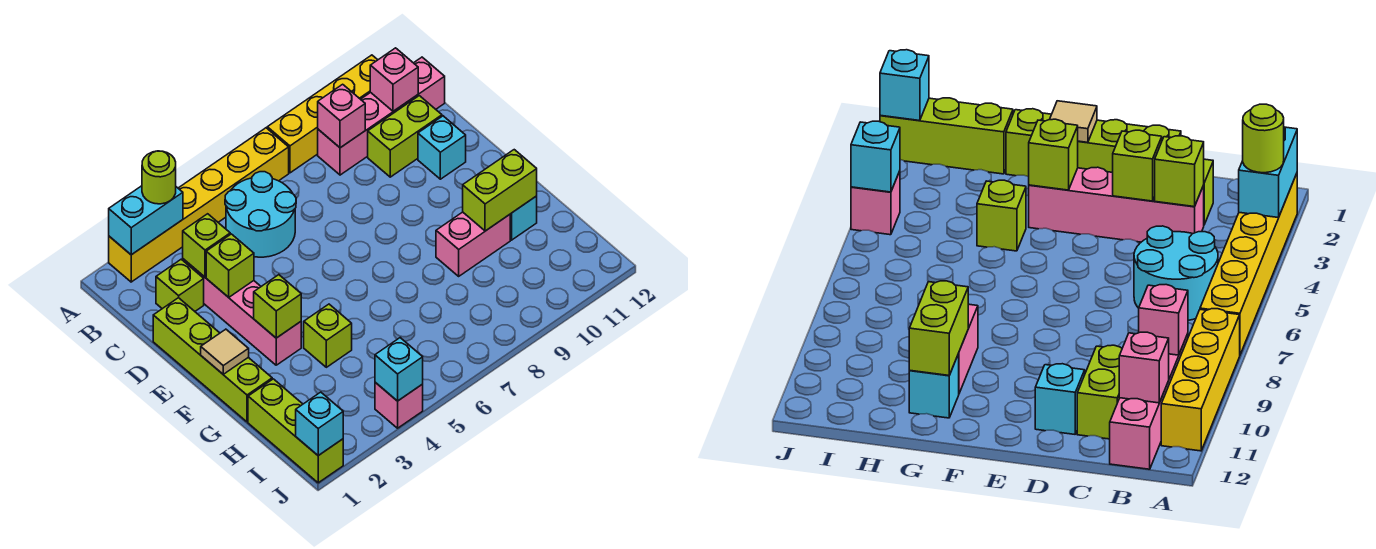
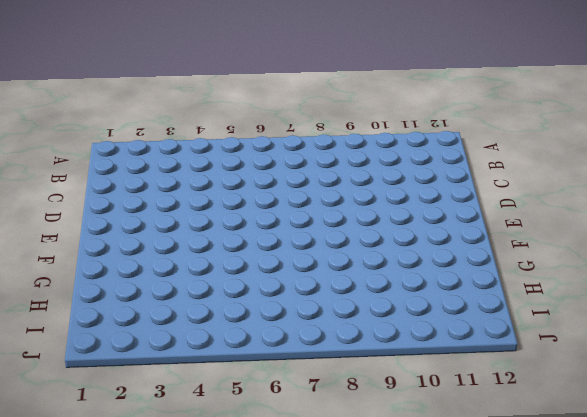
none -> yellow 1x6 brick [109,128,289,282]
none -> yellow 1x4 brick [267,55,377,173]
none -> cyan 2x2 round brick [225,172,296,257]

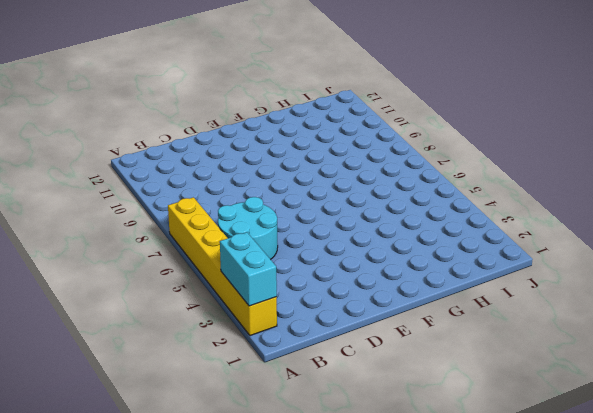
none -> yellow 1x4 brick [267,55,377,173]
none -> pink 1x4 brick [318,57,445,175]
none -> lime 1x1 brick [156,259,204,311]

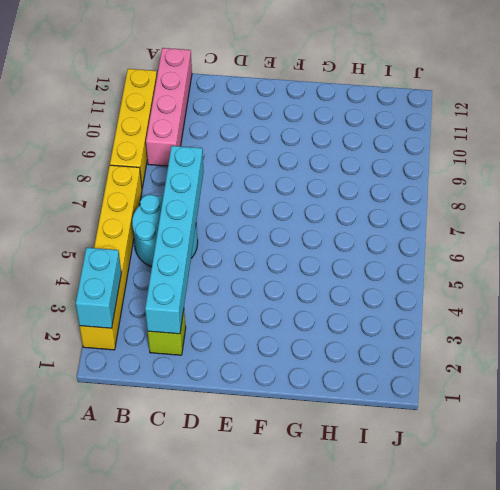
cyan 1x6 brick [145,146,204,334] -> lime 1x1 brick [183,214,230,277]
none -> pink 1x4 brick [183,259,301,365]
none -> lime 1x2 brick [368,96,442,177]
none -> lime 1x4 brick [153,298,272,422]

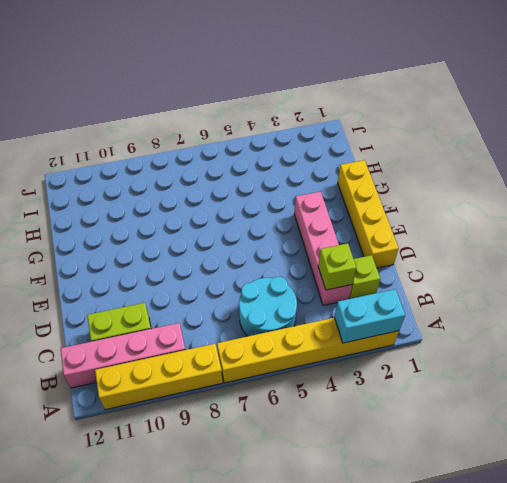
yellow 1x4 brick [338,160,399,268] -> lime 1x4 brick [153,298,272,422]
none -> cyan 1x1 brick [418,116,466,179]
none -> lime 1x1 brick [304,304,352,367]
none -> pink 1x2 brick [436,212,510,276]

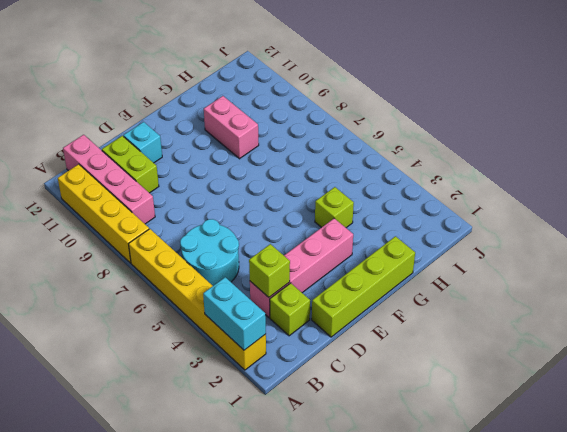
none -> cyan 1x1 brick [510,196,537,240]
none -> lime 1x3 brick [248,379,343,483]
none -> pink 1x1 brick [375,382,423,428]

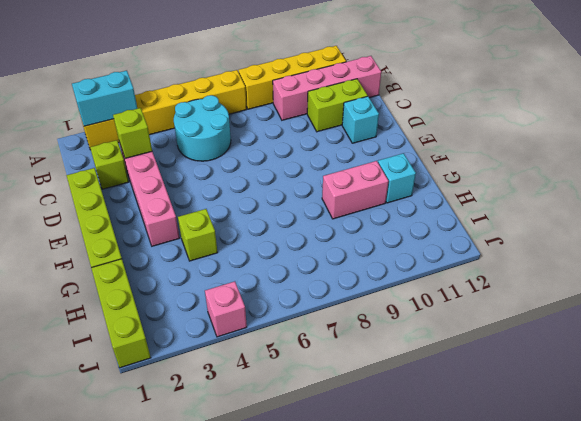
none -> pink 1x1 brick [318,84,365,148]
none -> pink 1x1 brick [370,48,418,111]
none -> lime 1x1 brick [206,234,254,297]

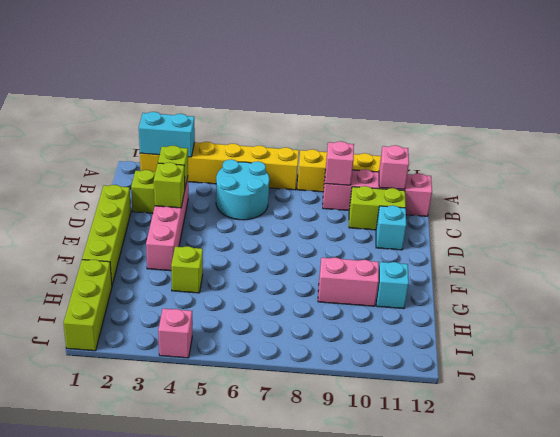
none -> tan 1x1 tile [201,329,249,374]
none -> lime 1x1 brick [254,275,301,338]
none -> lime 1x2 brick [463,150,537,231]

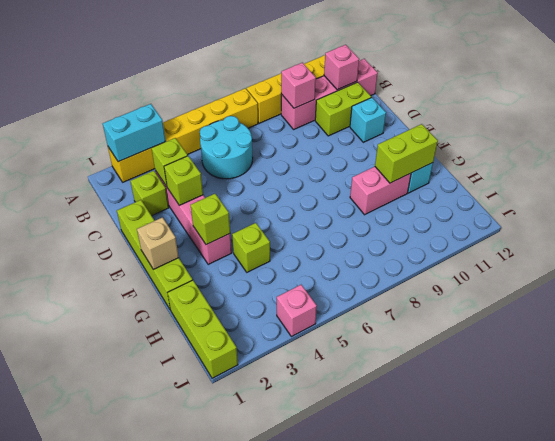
tan 1x1 brick [137,217,179,270] -> tan 1x1 tile [201,329,249,374]
none -> cyan 1x1 brick [296,392,343,456]
none -> cyan 1x1 brick [375,338,423,401]
none -> lime 1x1 round brick [142,151,176,204]

